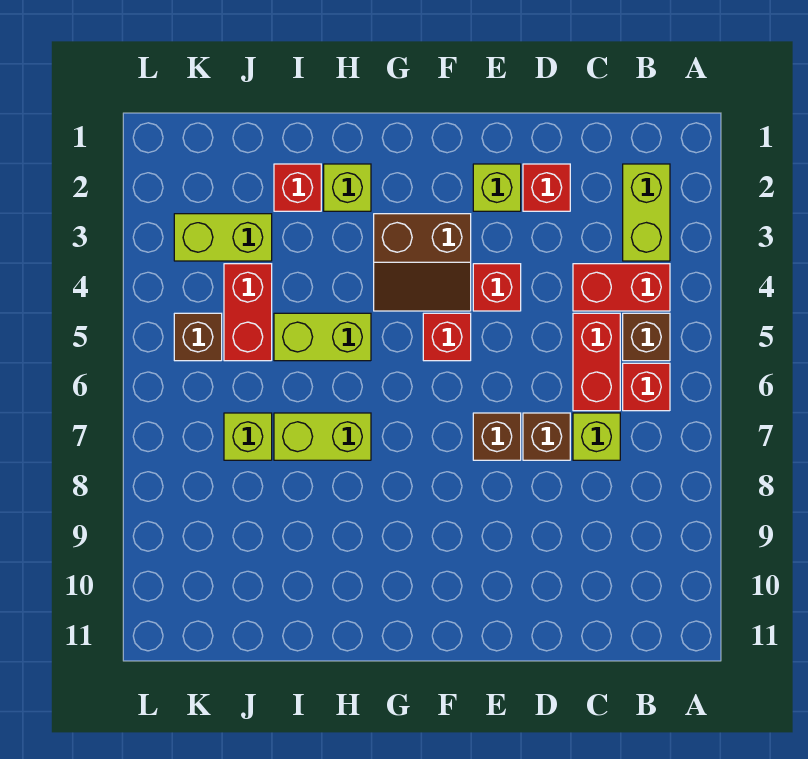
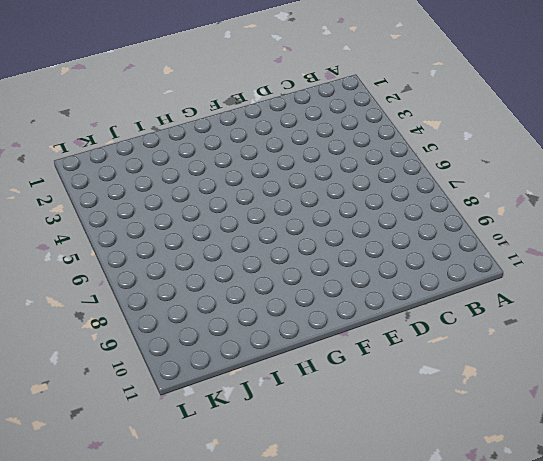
none -> lime 1x2 brick [623,164,670,261]
none -> red 1x2 brick [573,264,670,311]
none -> brown 1x1 brick [623,313,670,361]

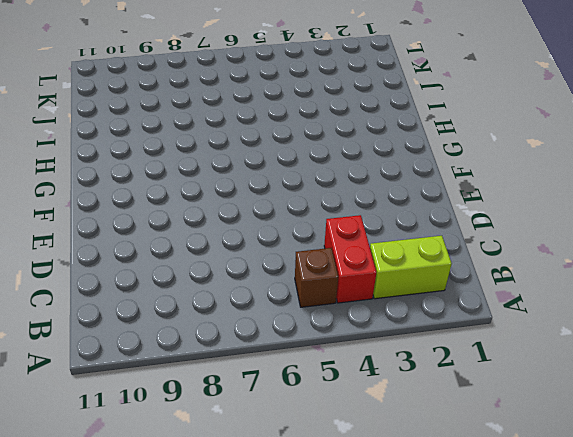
none -> red 1x1 brick [623,363,670,411]
none -> red 1x2 brick [573,313,620,411]
none -> lime 1x1 brick [573,413,620,460]

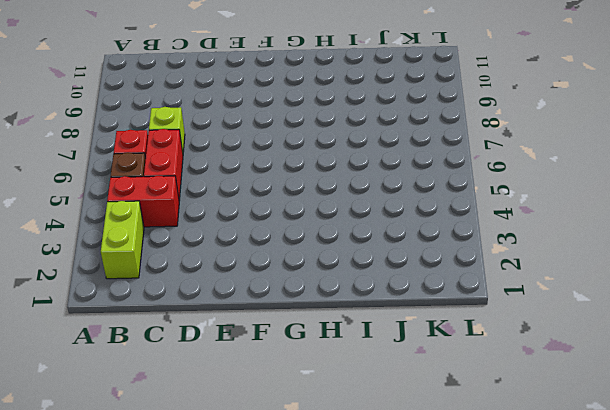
none -> red 1x1 brick [523,164,570,211]
none -> brown 1x1 brick [523,413,570,460]
none -> lime 1x1 brick [473,164,521,211]

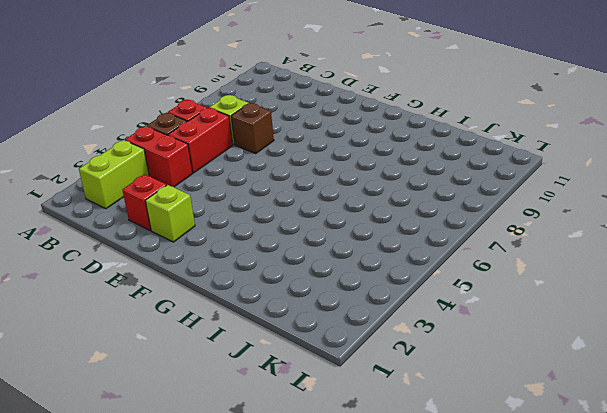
none -> red 1x1 brick [473,264,521,311]
none -> brown 1x1 brick [473,413,521,460]
none -> brown 2x2 slope [374,214,471,311]

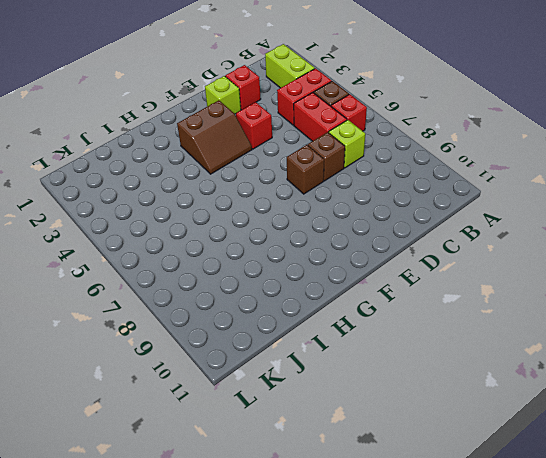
none -> red 1x1 brick [423,313,471,361]
none -> lime 1x1 brick [324,164,371,211]
none -> lime 1x2 brick [274,313,371,361]

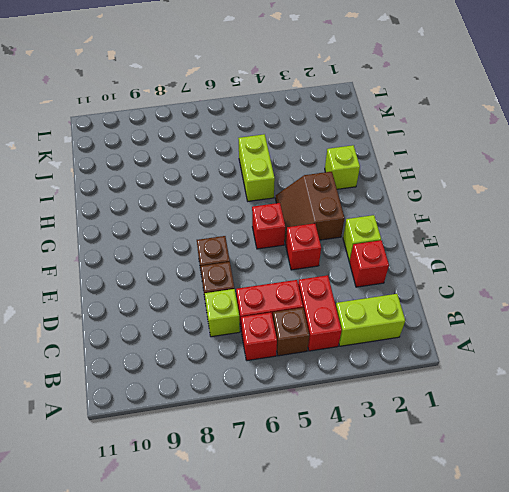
none -> lime 1x2 brick [274,413,371,460]
none -> red 1x1 brick [274,164,321,211]
none -> lime 1x2 brick [174,214,272,261]

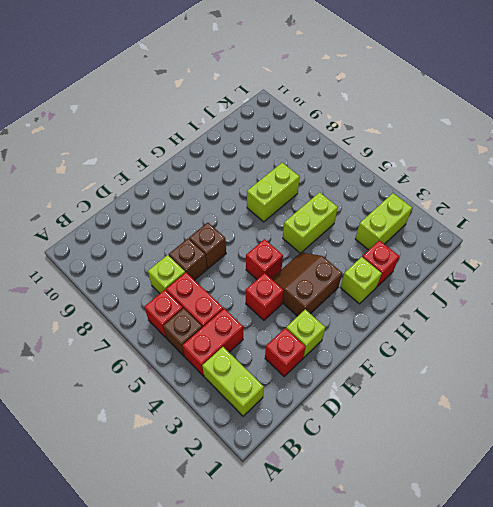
none -> red 1x2 brick [224,264,272,361]
none -> lime 1x1 brick [224,413,272,460]
none -> brown 1x1 brick [174,313,222,361]

